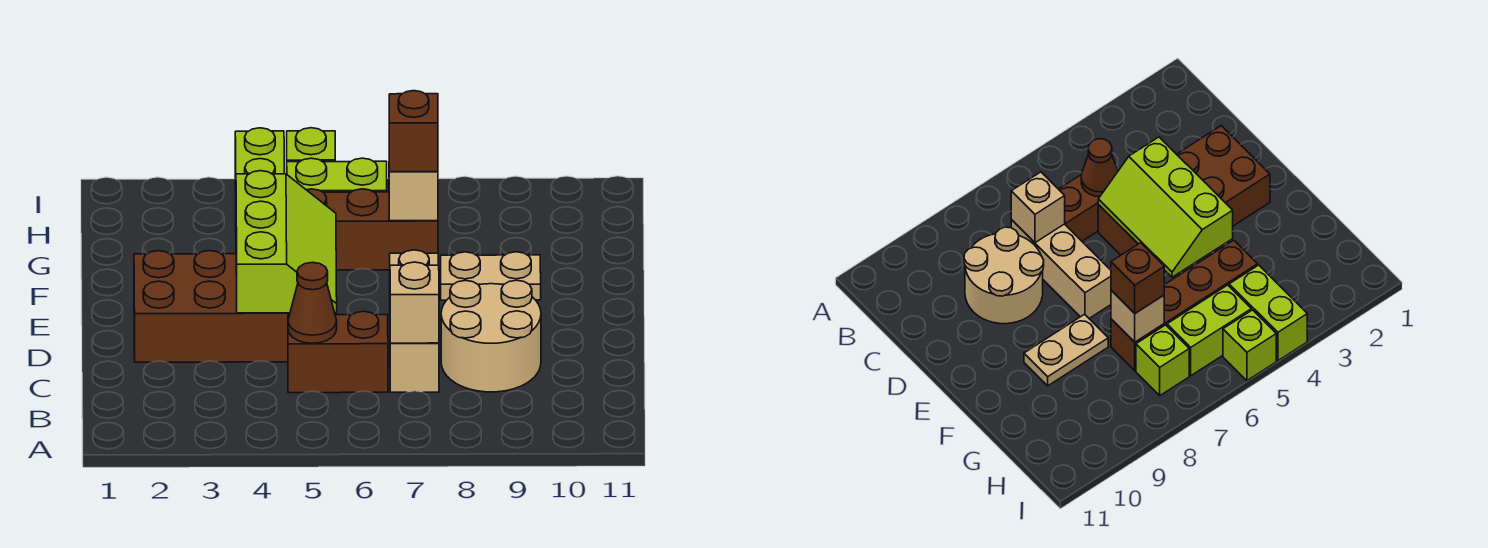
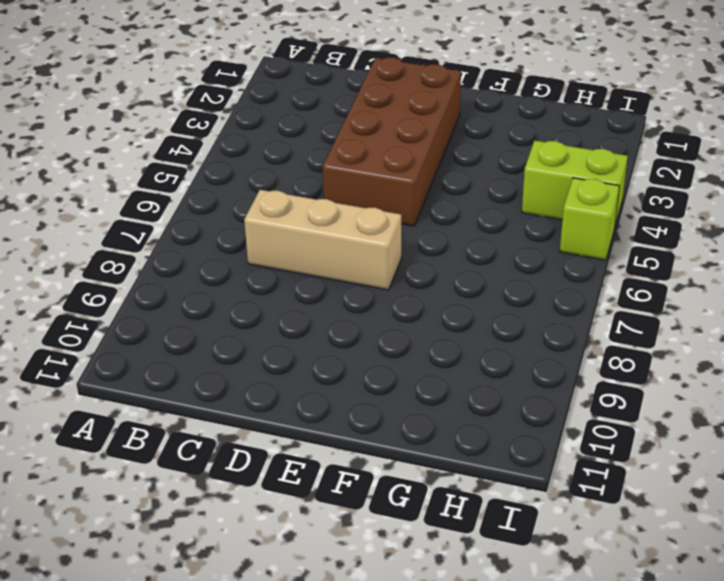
none -> brown 1x2 brick [288,311,388,393]
none -> tan 2x2 round brick [441,280,541,392]
none -> tan 1x2 plate [441,252,541,300]

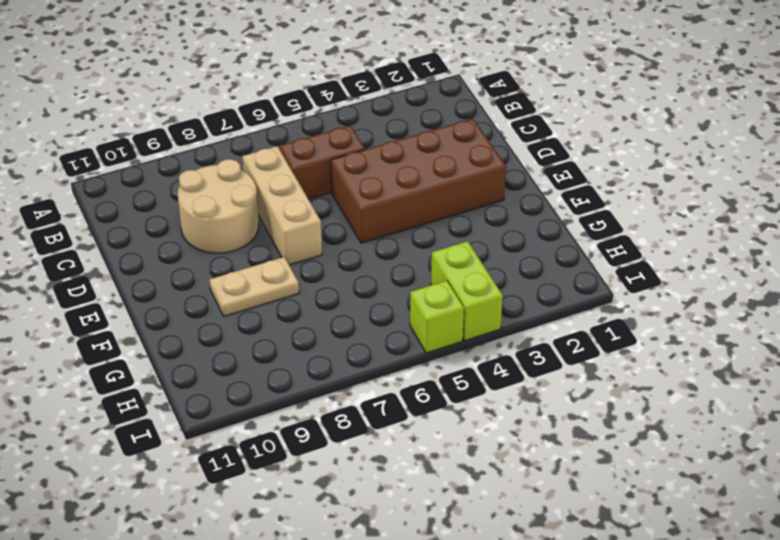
none -> brown 1x4 brick [307,189,438,270]
none -> lime 1x2 brick [287,158,387,192]
none -> lime 1x1 brick [1136,325,1189,396]

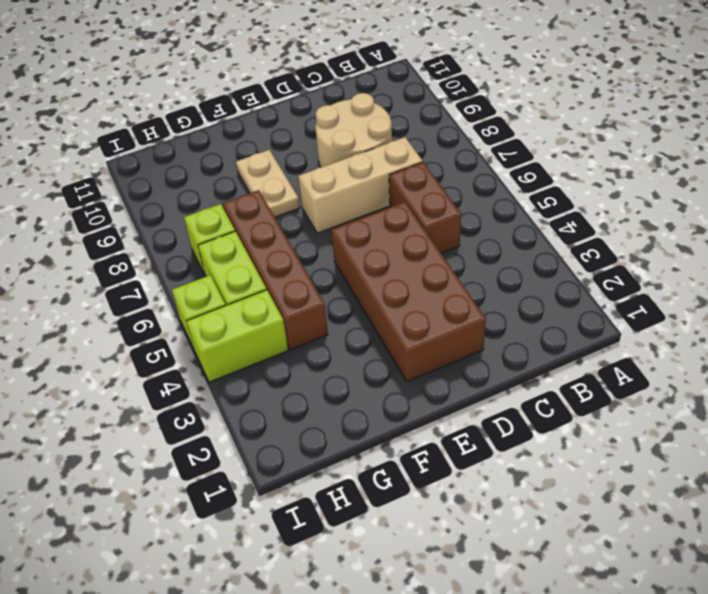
none -> brown 1x1 cone [288,262,337,343]
none -> tan 1x1 brick [390,262,439,343]
none -> lime 2x3 slope [236,171,337,313]

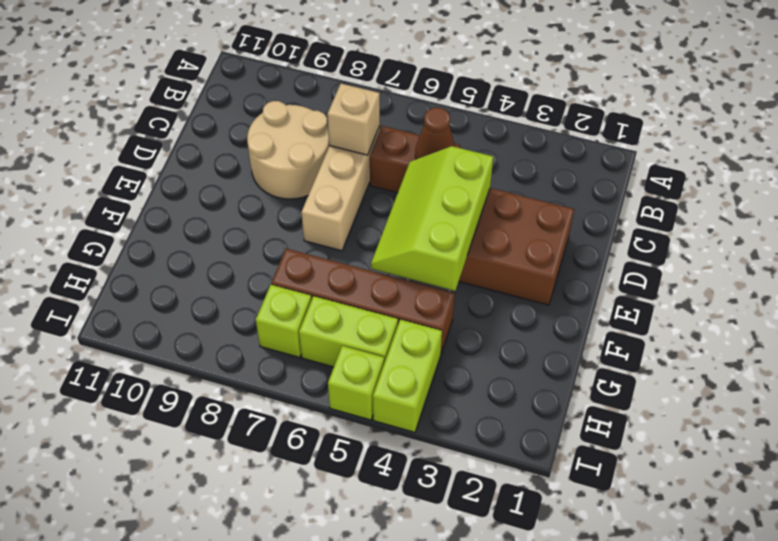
none -> tan 1x2 plate [441,252,541,300]
none -> tan 1x1 brick [389,172,438,221]
none -> brown 1x1 brick [389,91,438,172]

